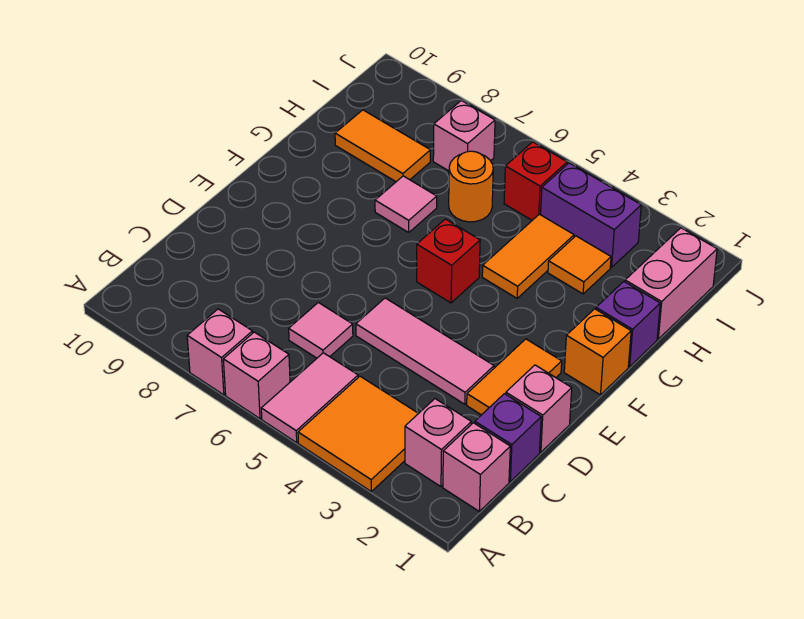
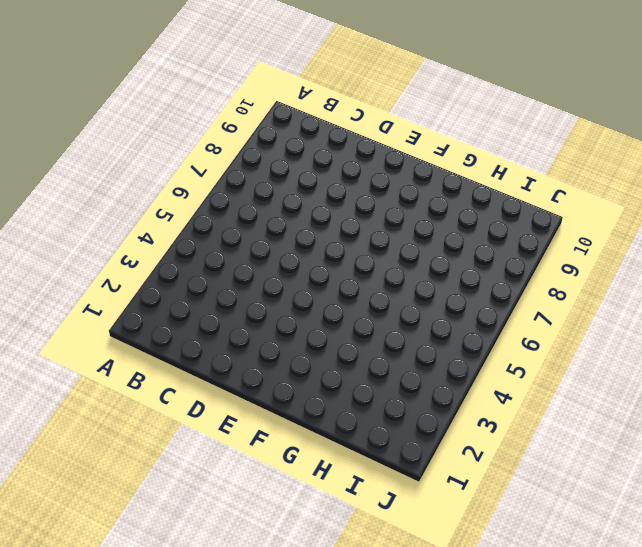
none -> orange 2x2 tile [298,376,419,491]
none -> pink 1x2 tile [261,353,358,443]
none -> pink 1x1 brick [223,332,290,419]

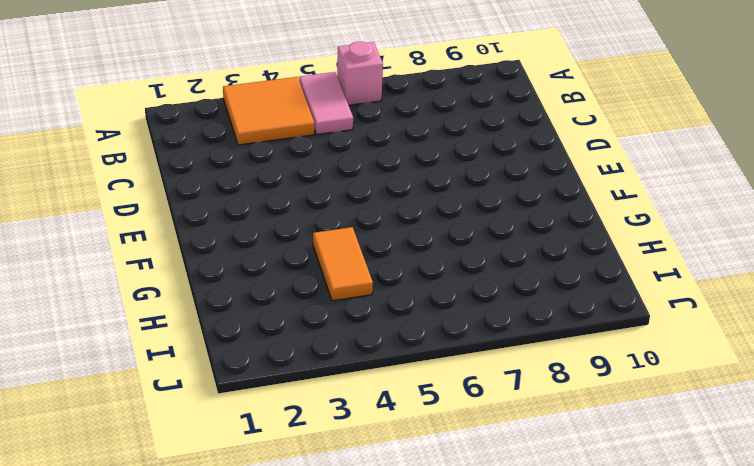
none -> pink 1x1 brick [187,309,253,395]
none -> pink 1x1 brick [443,423,510,511]
none -> pink 1x1 brick [405,399,471,487]

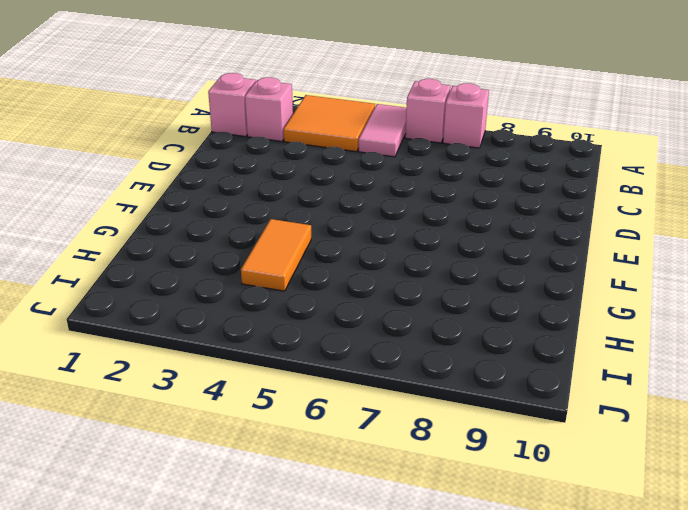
none -> purple 1x1 brick [475,394,541,482]
none -> pink 1x1 tile [289,302,353,358]
none -> pink 1x1 brick [506,365,572,452]

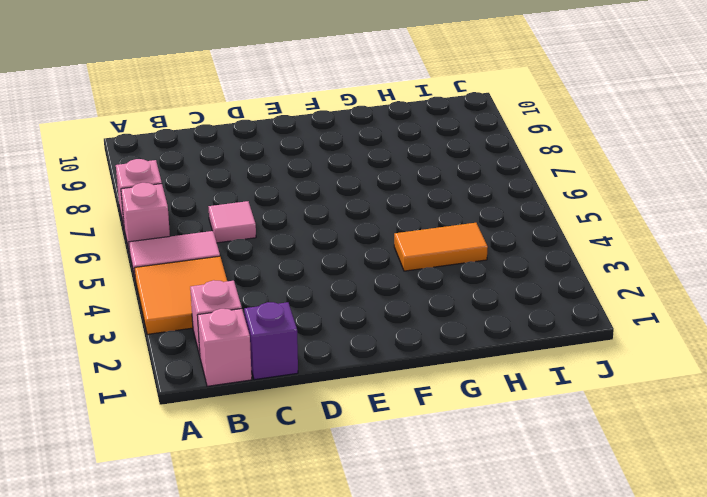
none -> pink 1x1 brick [506,365,572,452]
none -> orange 1x2 tile [467,339,562,415]
none -> pink 1x3 tile [356,298,494,404]

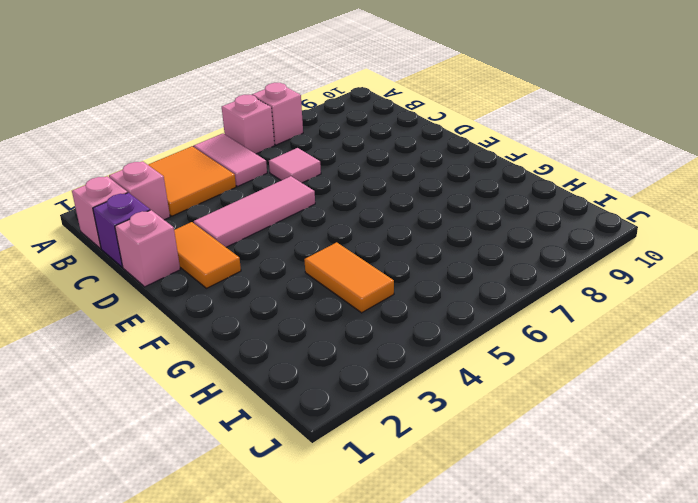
none -> orange 1x1 brick [564,309,631,395]
none -> red 1x1 brick [417,219,480,303]
none -> purple 1x1 brick [596,282,660,367]

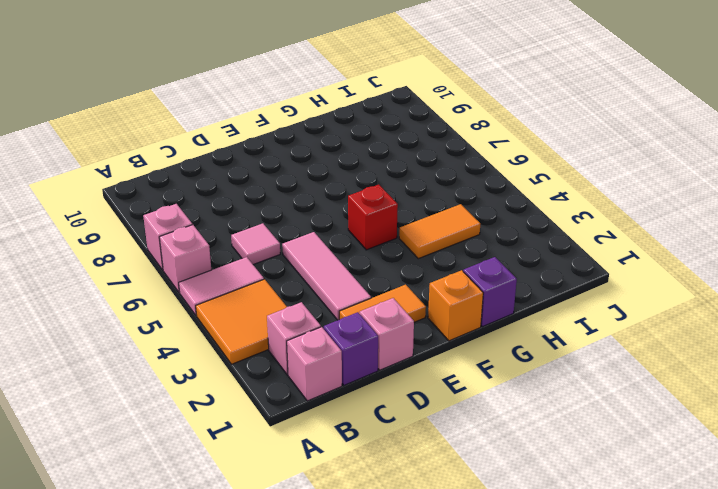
none -> pink 1x1 tile [375,176,437,232]
none -> pink 1x2 brick [625,228,717,339]
none -> orange 1x1 tile [548,236,611,294]

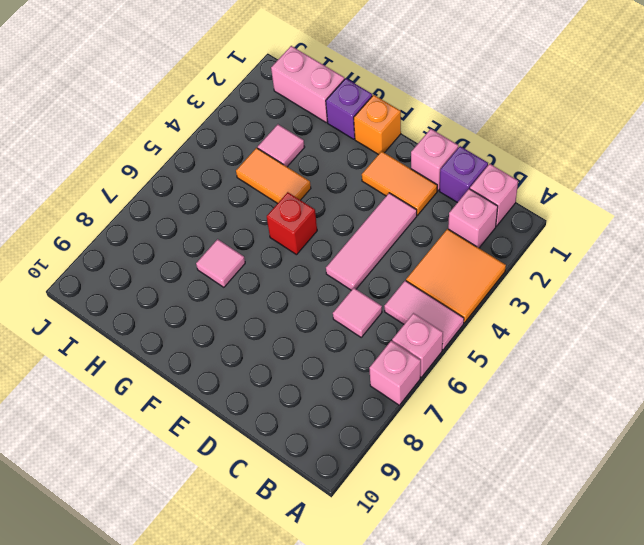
pink 1x1 tile [258,124,305,167] -> orange 1x1 tile [548,236,611,294]
none -> orange 1x1 round brick [449,151,493,222]
none -> orange 1x2 tile [335,110,430,182]
none -> purple 1x2 brick [541,163,641,267]

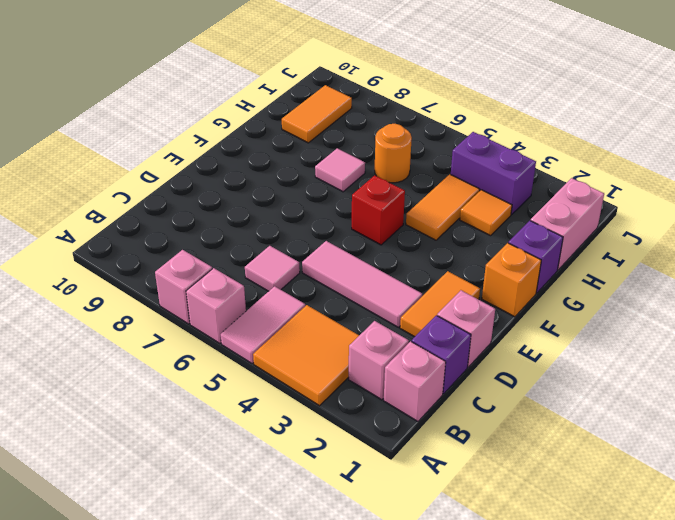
orange 1x2 tile [282,85,352,143] -> orange 1x2 tile turned to [335,110,430,182]
none -> red 1x1 brick [504,142,567,220]
none -> pink 1x1 brick [433,100,495,171]

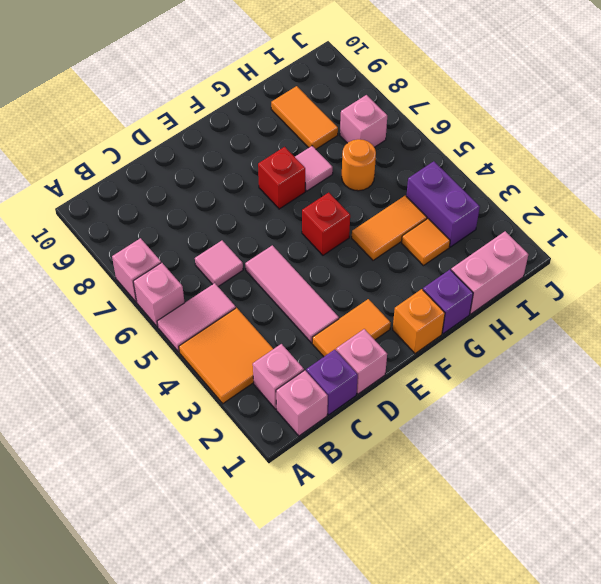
red 1x1 brick [258,147,305,209] -> red 1x1 brick moved to [504,142,567,220]

